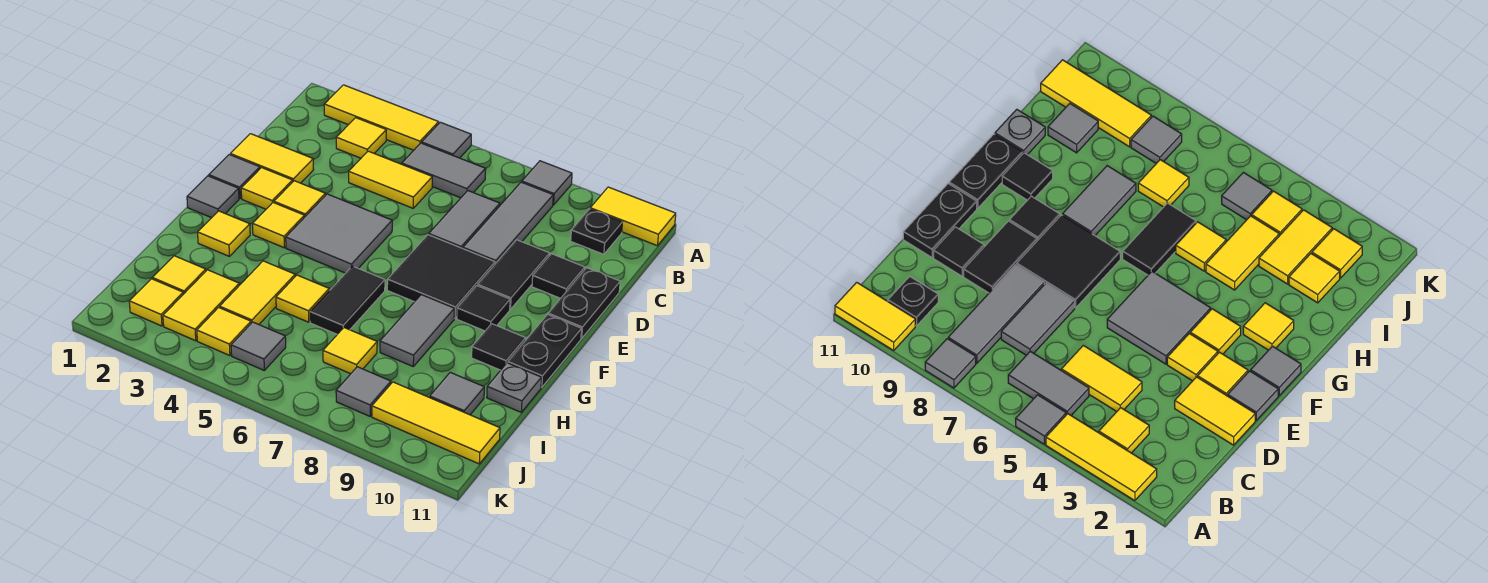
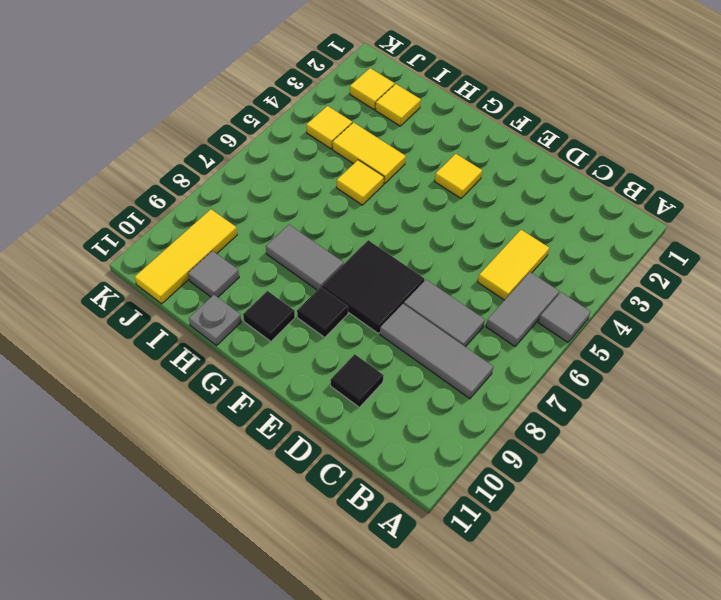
none -> yellow 1x3 tile [324,85,439,150]
none -> grey 1x1 tile [522,161,572,205]
none -> yellow 1x2 tile [590,187,676,246]
none -> yellow 1x1 tile [336,118,386,158]

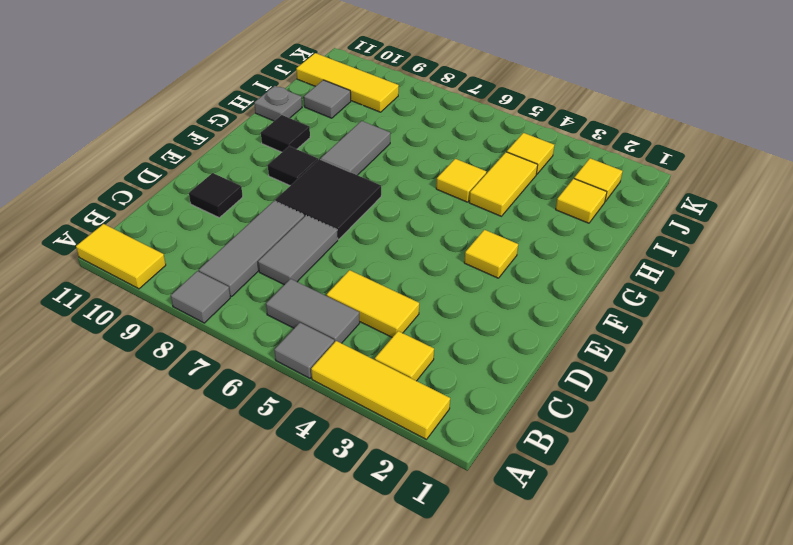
none -> black 1x1 plate [571,209,622,254]
none -> yellow 1x2 tile [230,134,314,183]
none -> black 1x2 tile [478,240,550,309]
none -> black 1x2 plate [548,268,620,338]

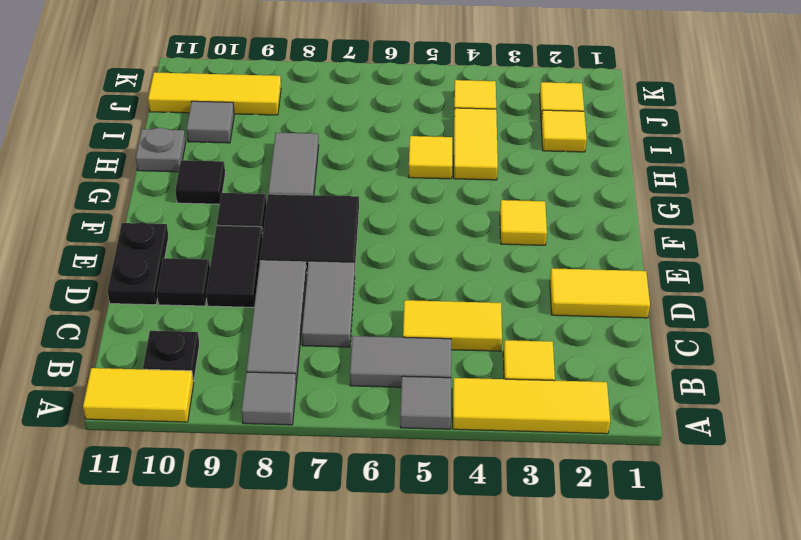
none -> grey 1x1 tile [209,155,260,199]
none -> yellow 1x1 tile [241,168,293,209]
none -> yellow 1x1 tile [274,181,325,217]
none -> grey 2x2 tile [286,194,392,273]

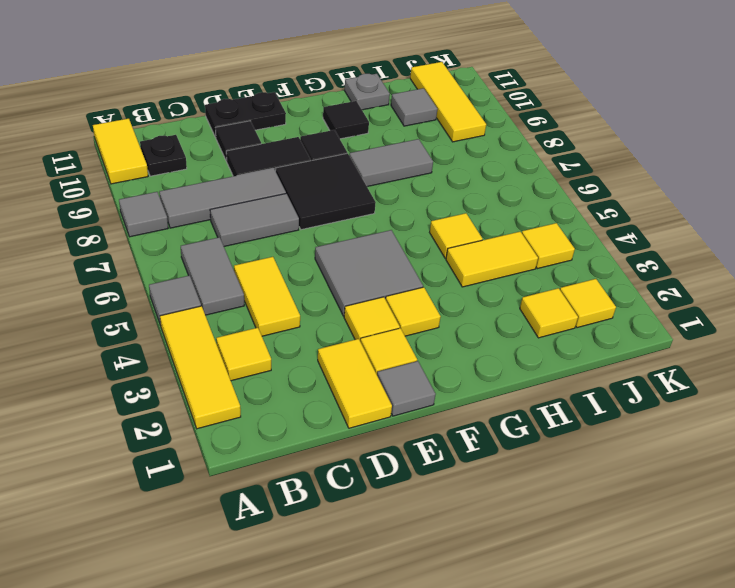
none -> grey 1x1 tile [187,176,239,218]
none -> black 1x2 plate [508,315,581,387]
none -> yellow 1x1 tile [198,211,250,256]
none -> black 1x2 tile [310,266,385,334]

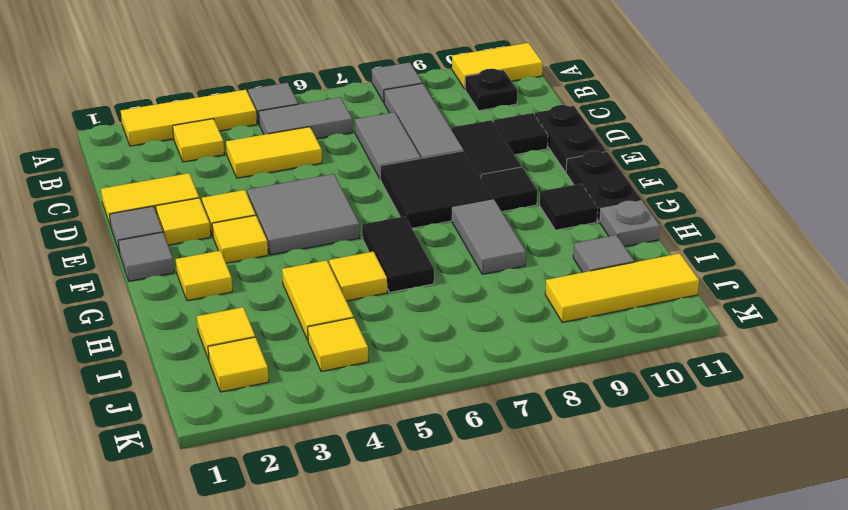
none -> yellow 1x2 tile [163,270,239,341]
none -> yellow 1x1 tile [323,328,377,374]
none -> grey 1x1 tile [231,322,286,370]
none -> grey 1x1 tile [336,367,391,416]

